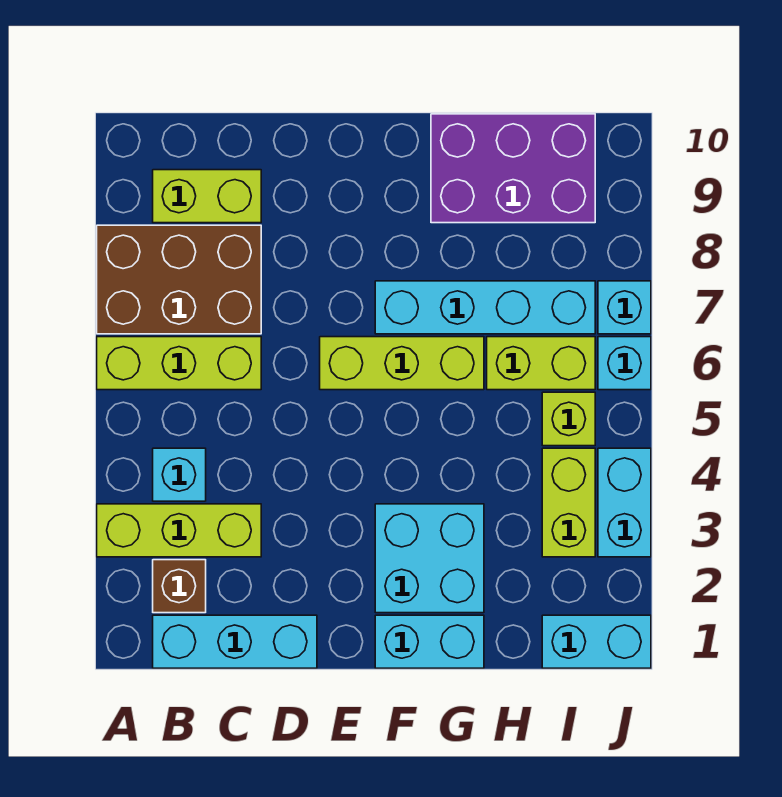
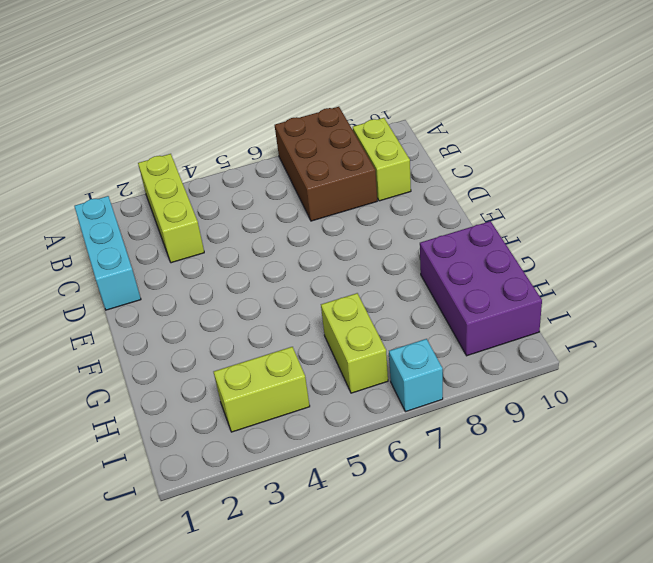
none -> lime 1x3 brick [97,337,261,390]
none -> brown 1x1 brick [153,560,206,613]
none -> cyan 1x1 brick [153,448,206,501]

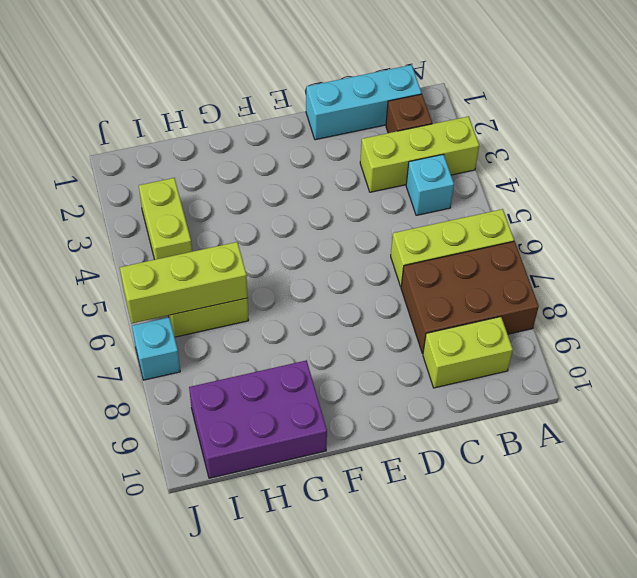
lime 1x3 brick [120,242,248,323] -> lime 1x3 brick moved to [320,337,484,390]
none -> cyan 1x2 brick [375,615,484,668]
none -> cyan 2x2 brick [375,504,484,613]
none -> cyan 1x4 brick [375,281,595,334]

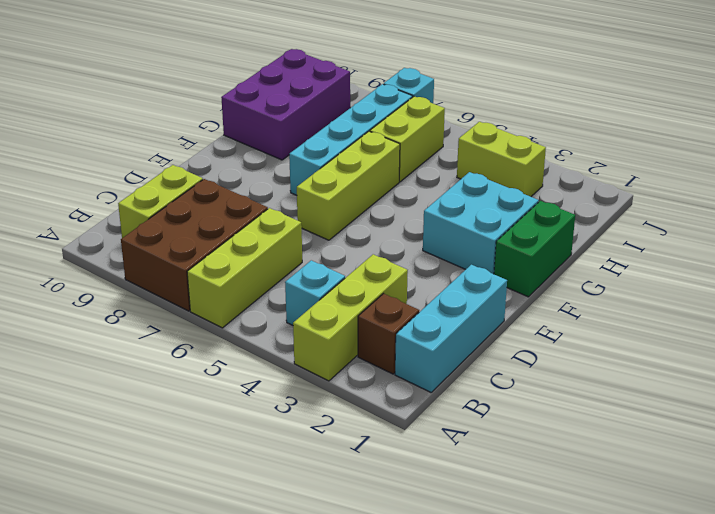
green 1x2 brick [494,201,575,297] -> cyan 1x2 brick [375,615,484,668]
none -> cyan 1x2 brick [542,615,651,668]
none -> lime 1x1 brick [542,392,595,446]
none -> cyan 1x2 brick [598,448,651,557]

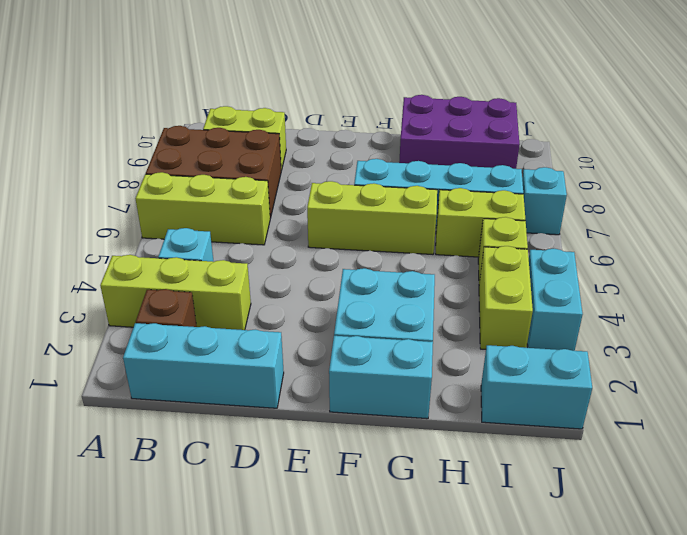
none -> cyan 1x1 brick [598,337,651,390]

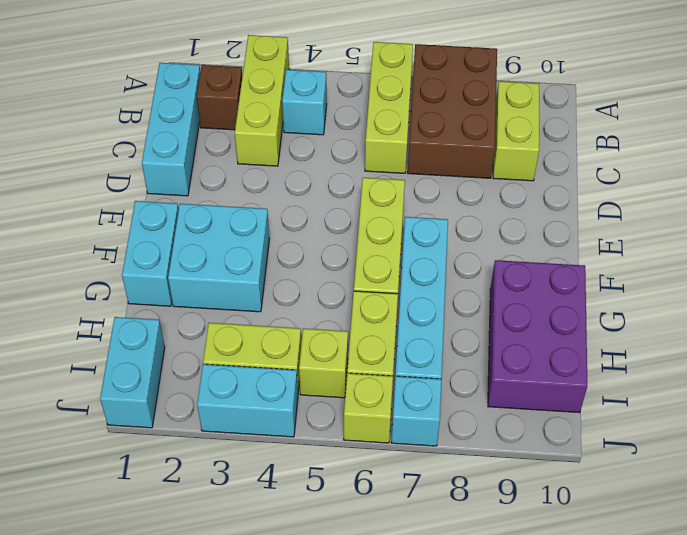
lime 1x1 brick [344,373,393,443] -> cyan 1x1 brick [598,337,651,390]

